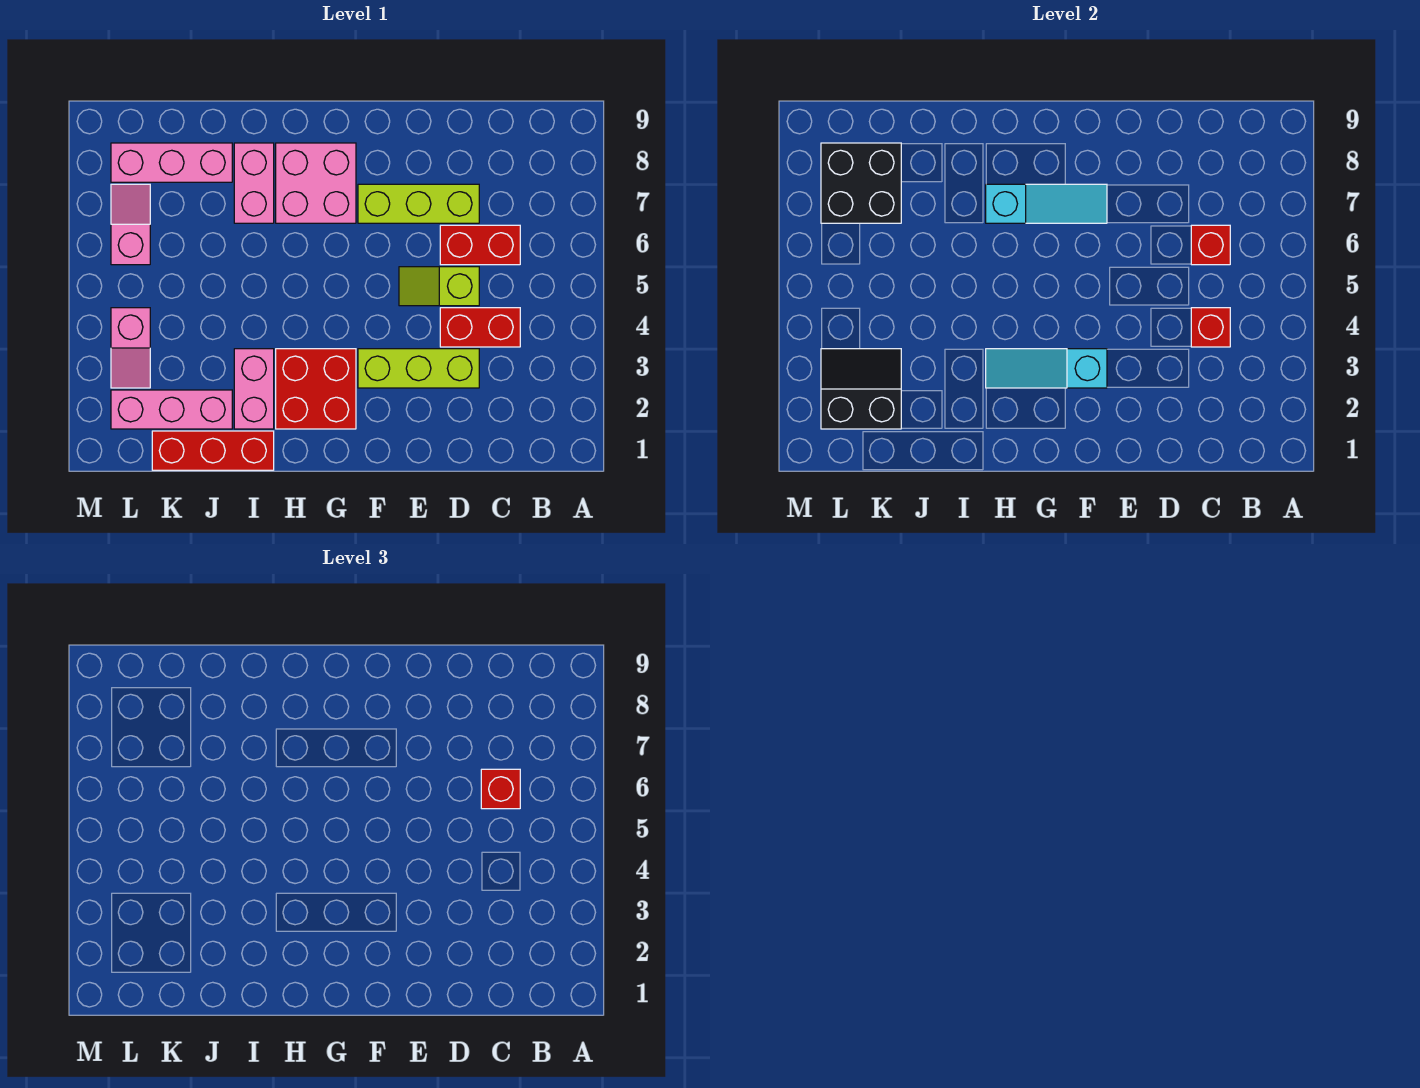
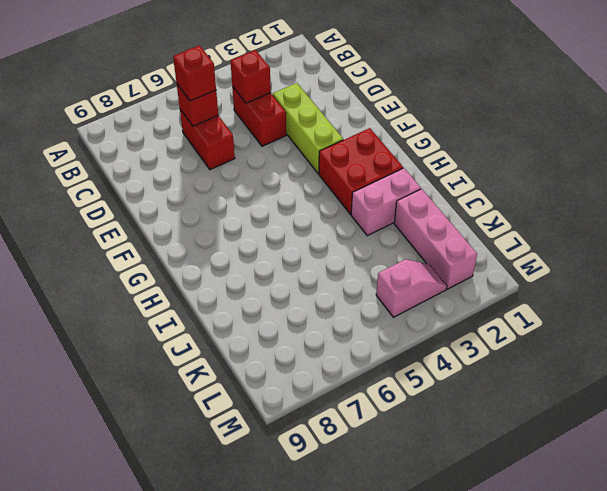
none -> lime 1x2 slope [399,267,479,306]
none -> lime 1x3 brick [358,184,479,223]
none -> pink 2x2 brick [276,143,356,223]

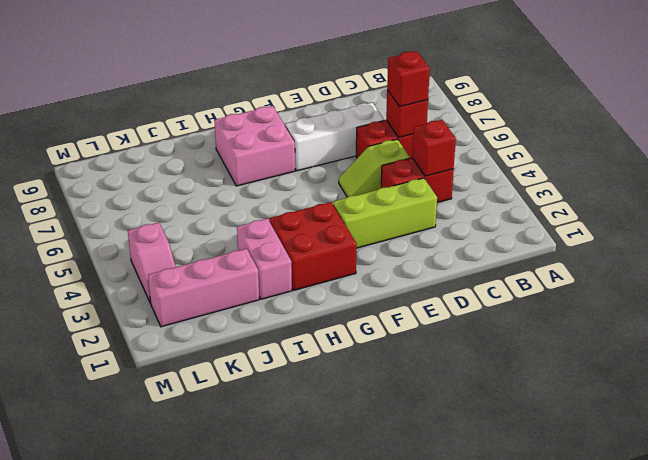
white 1x3 brick [285,103,384,171] -> lime 1x3 brick [358,184,479,223]
none -> red 1x3 brick [152,431,274,470]
none -> pink 1x2 brick [234,143,274,223]
none -> pink 1x3 brick [111,143,232,182]

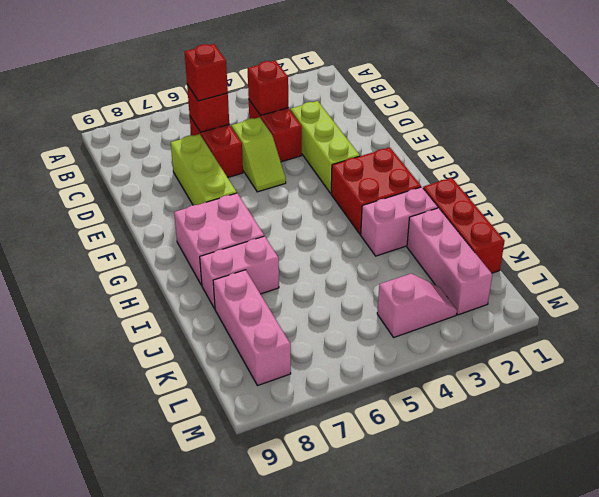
none -> pink 1x2 slope [111,184,150,265]
none -> cyan 1x3 slope [986,349,1107,388]
none -> cyan 1x3 slope [986,184,1107,223]

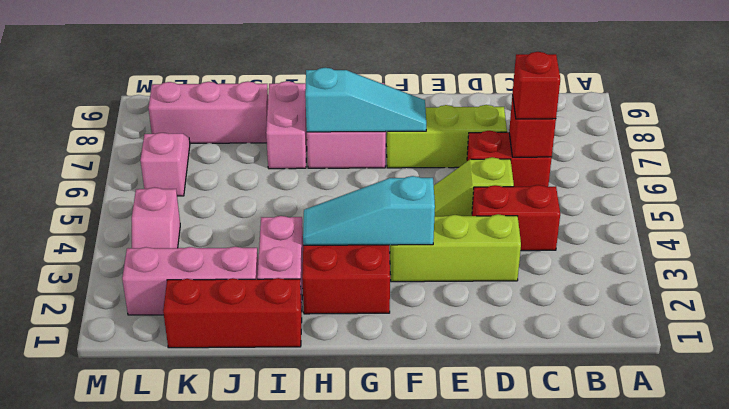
none -> red 1x1 brick [1191,308,1230,347]
none -> black 2x2 slope [821,349,901,429]
none -> black 2x2 brick [821,143,901,223]

